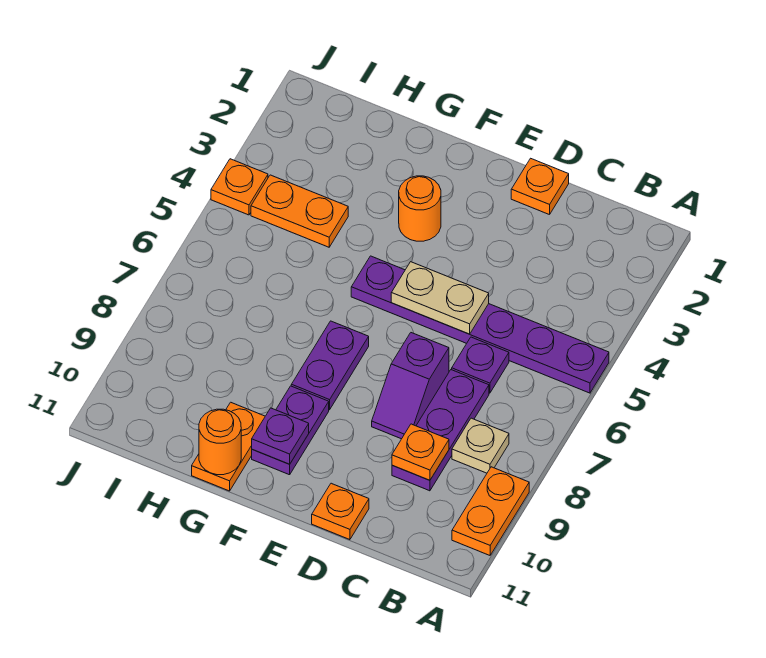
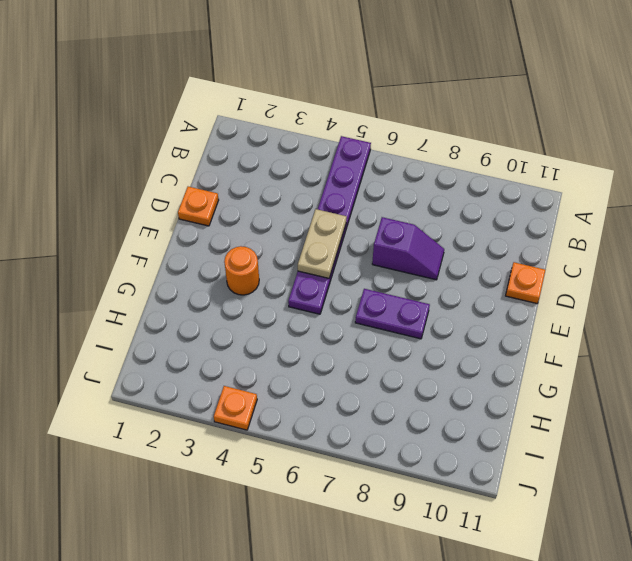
none -> orange 1x2 plate [452,467,529,555]
none -> tan 1x1 plate [452,418,509,473]
none -> purple 1x1 plate [452,337,509,393]

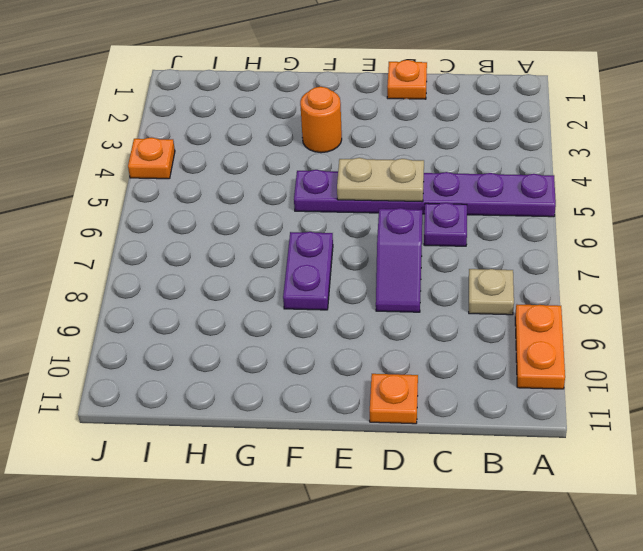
none -> purple 1x3 plate [392,370,489,491]
none -> purple 1x2 plate [252,386,329,475]
none -> orange 1x2 plate [192,402,265,491]

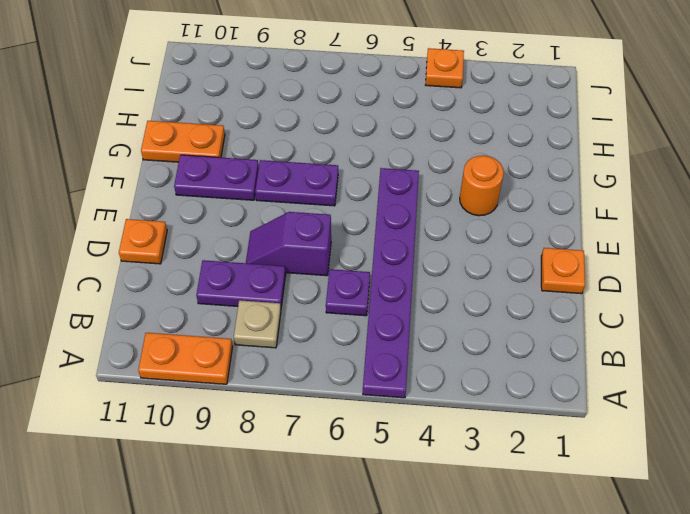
purple 1x2 plate [196,260,286,307] -> purple 1x3 plate [392,370,489,491]
none -> orange 1x2 plate [251,175,348,247]
none -> orange 1x1 plate [392,424,449,480]
none -> tan 1x2 plate [391,262,489,334]

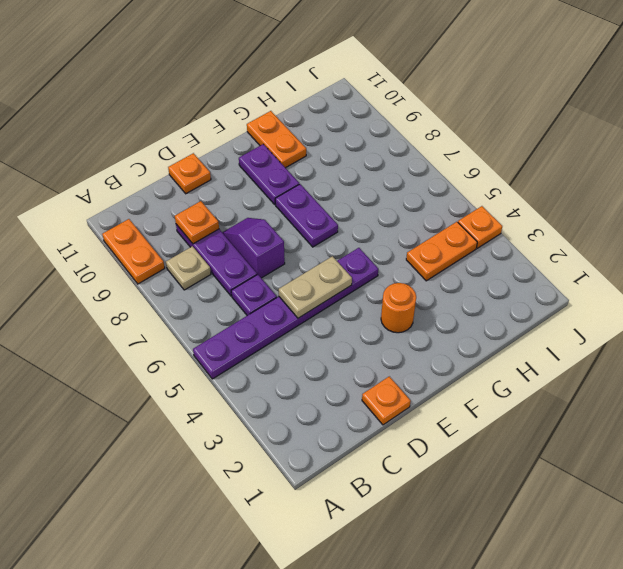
none -> purple 1x1 plate [252,408,309,464]
none -> orange 1x1 round brick [199,409,241,475]

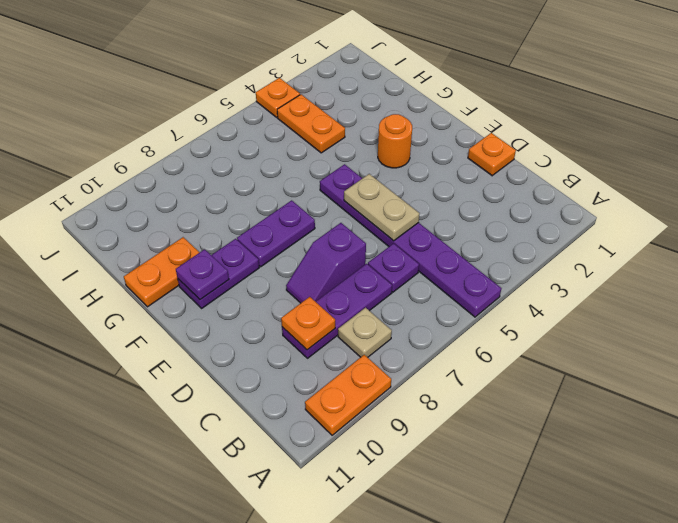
none -> orange 1x1 plate [312,483,369,540]
none -> orange 1x1 round brick [199,409,241,475]

